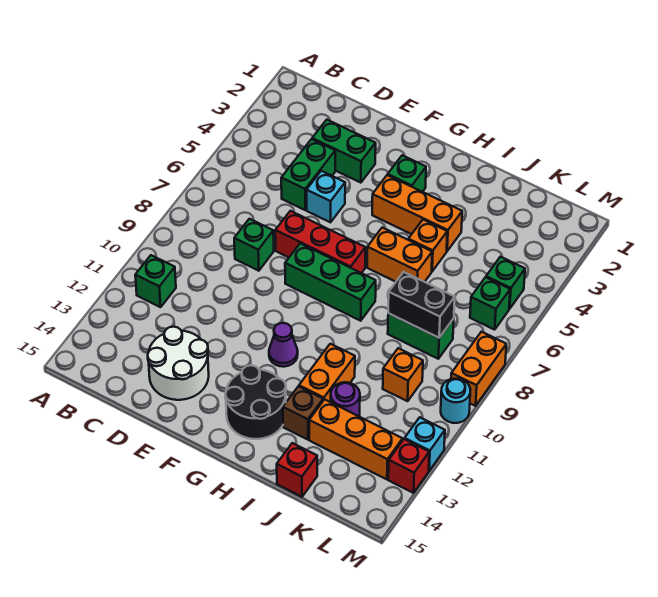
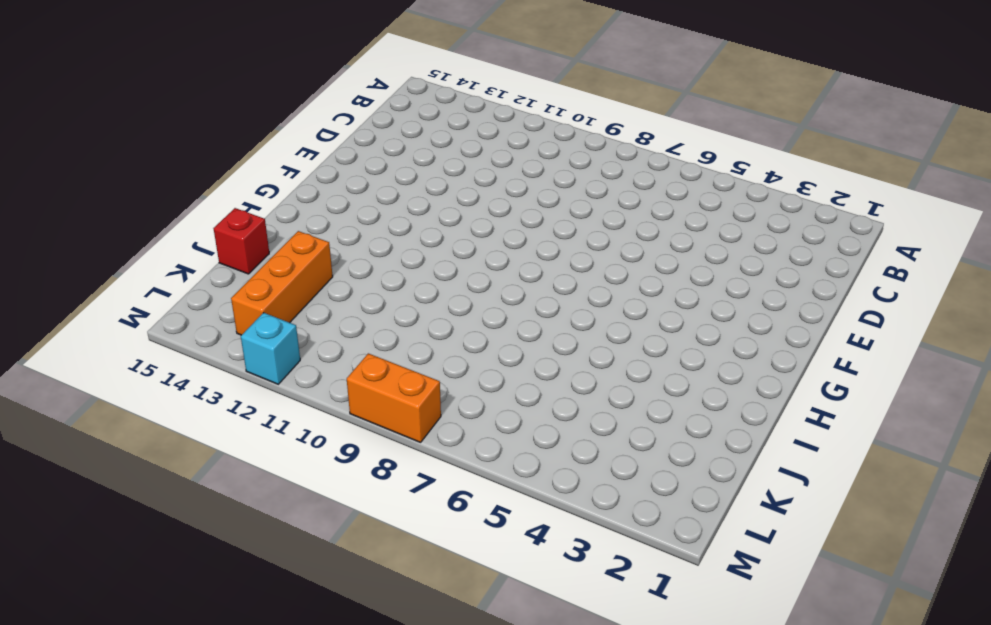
none -> green 1x1 brick [135,255,176,307]
none -> green 1x2 brick [312,120,376,183]
none -> green 1x2 brick [281,139,335,210]

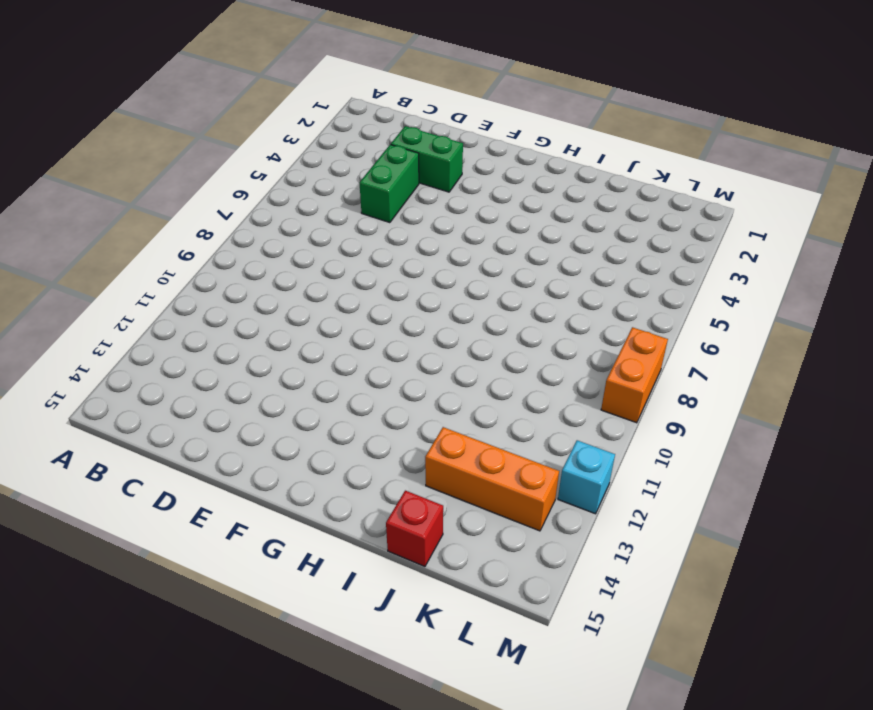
none -> green 1x1 brick [135,255,176,307]
none -> green 1x1 brick [234,219,274,271]
none -> white 2x2 round brick [148,327,209,400]

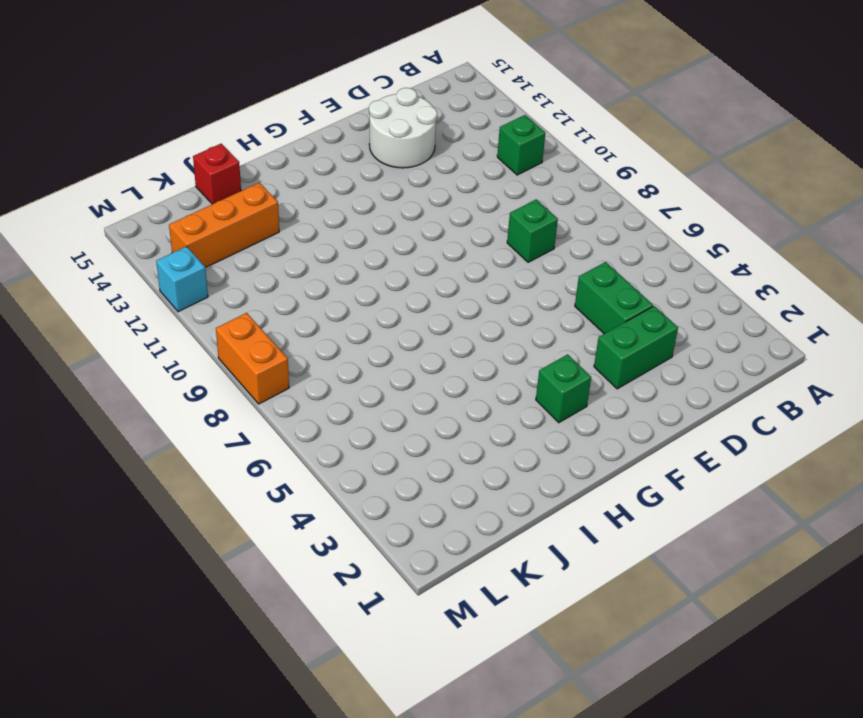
none -> cyan 1x1 brick [307,171,345,222]
none -> red 1x3 brick [275,211,365,273]
none -> green 1x3 brick [285,244,376,321]

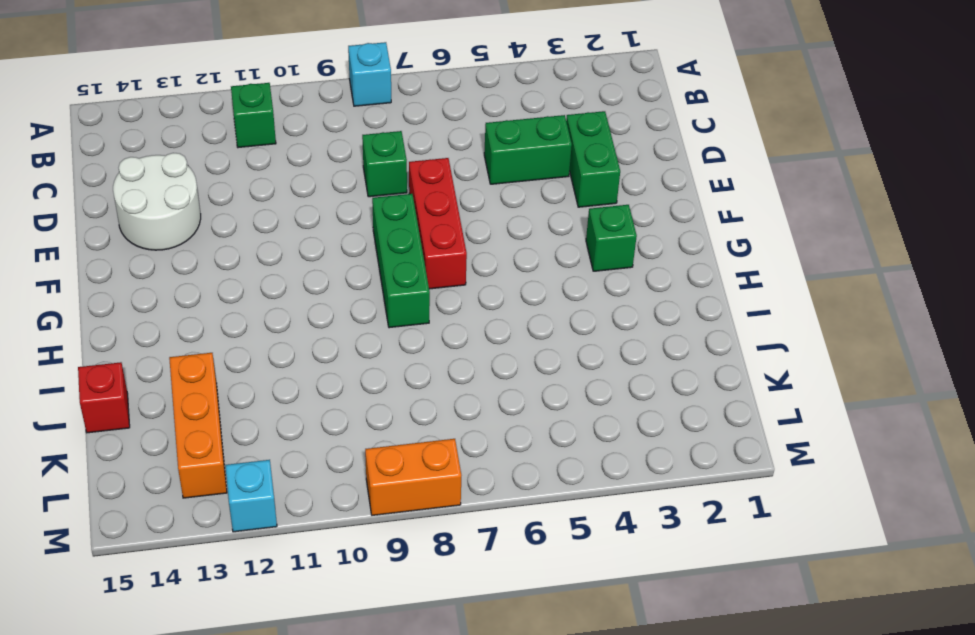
cyan 1x1 brick [348,42,391,106] -> cyan 1x1 brick moved to [307,171,345,222]
none -> orange 1x3 brick [372,175,462,251]
none -> purple 1x1 cone [269,323,298,367]
none -> black 2x2 round brick [225,365,286,439]

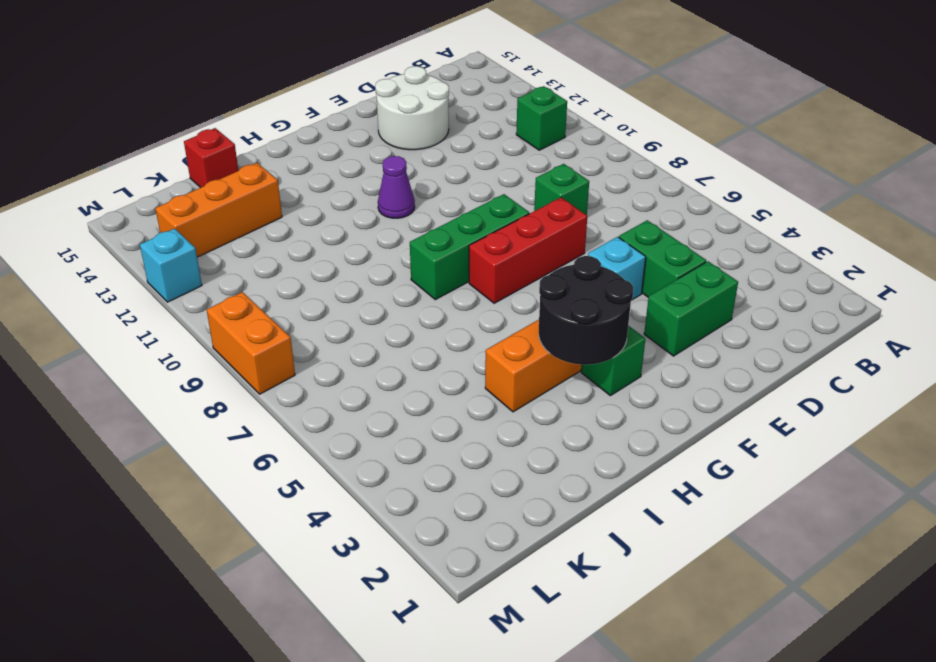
black 2x2 round brick [539,256,633,365] -> black 2x2 round brick moved to [225,365,286,439]
none -> orange 1x2 brick [367,228,432,282]
none -> orange 1x1 brick [408,220,447,271]
none -> orange 1x2 brick [299,344,355,402]

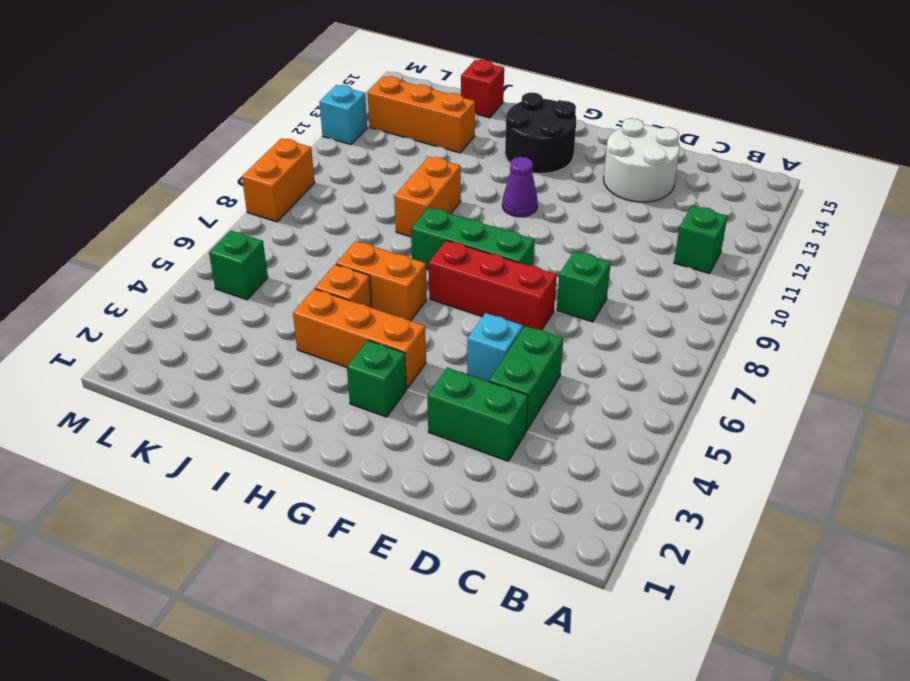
orange 1x2 brick [394,157,461,237] -> orange 1x2 brick moved to [299,344,355,402]
none -> brown 1x1 brick [283,386,323,440]
none -> green 1x2 brick [388,313,454,359]
none -> purple 1x1 round brick [331,382,360,416]

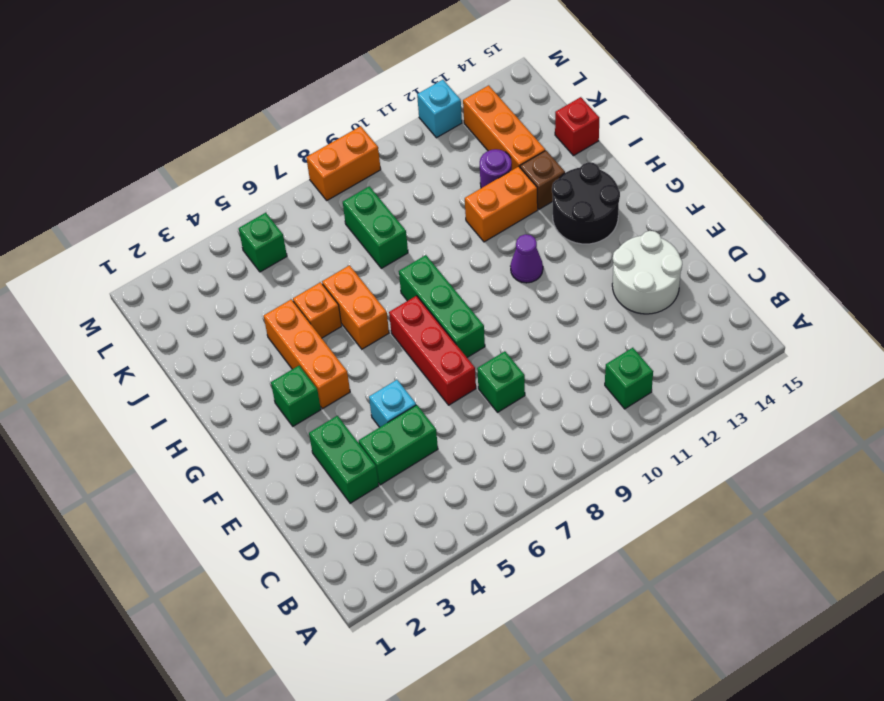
none -> orange 1x1 brick [383,348,423,401]
none -> green 1x1 brick [470,277,510,330]
none -> cyan 1x1 round brick [441,379,471,423]

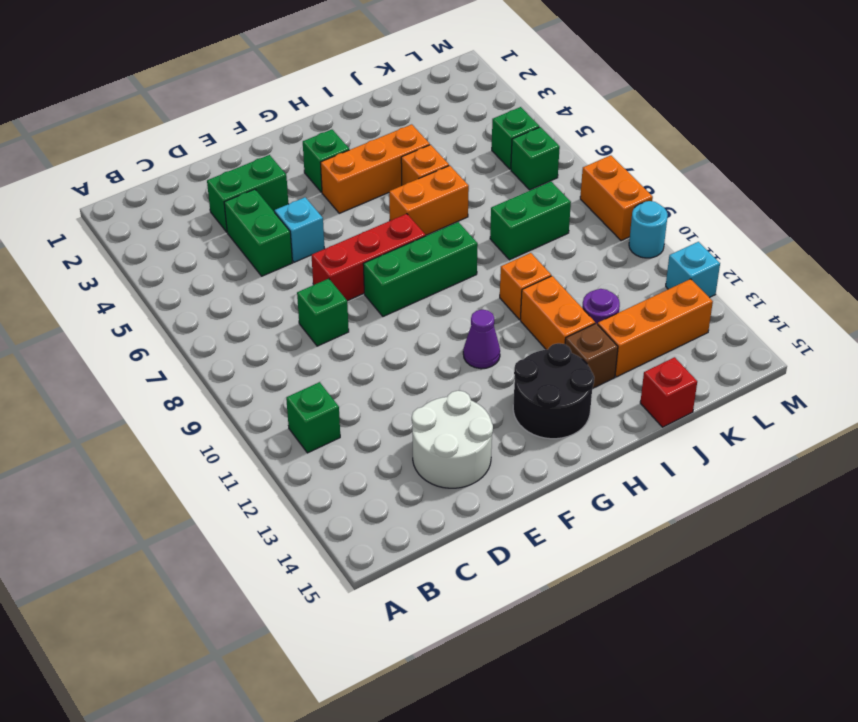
orange 1x1 brick [500,253,551,320] -> orange 1x1 brick moved to [383,348,423,401]
none -> red 1x1 brick [388,439,429,493]
none -> black 1x2 brick [388,272,455,338]

